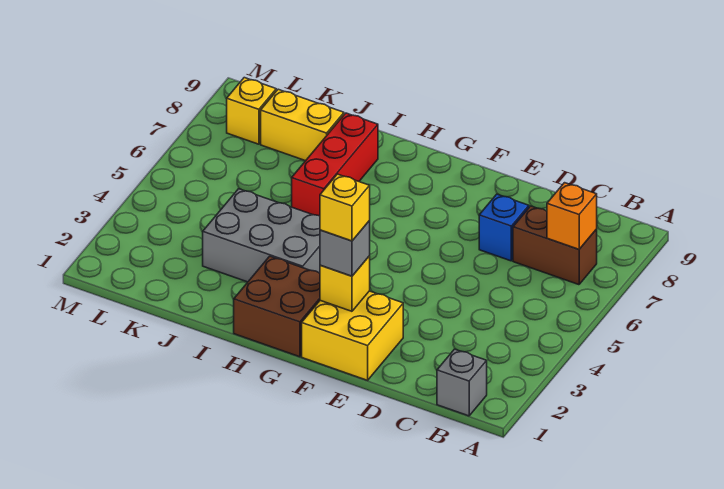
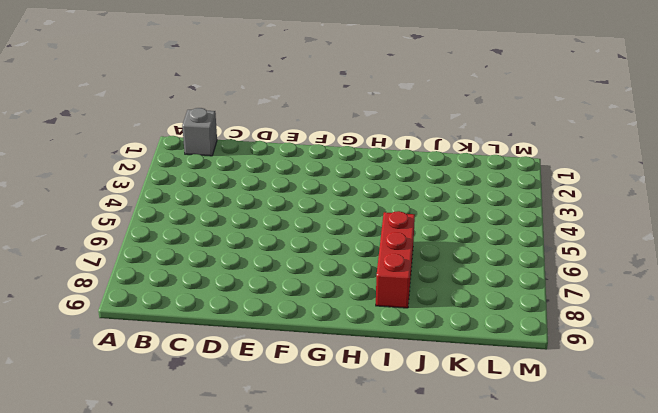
none -> brown 1x2 brick [513,206,597,285]
none -> blue 1x1 brick [479,194,529,261]
none -> yellow 2x2 brick [302,291,403,380]

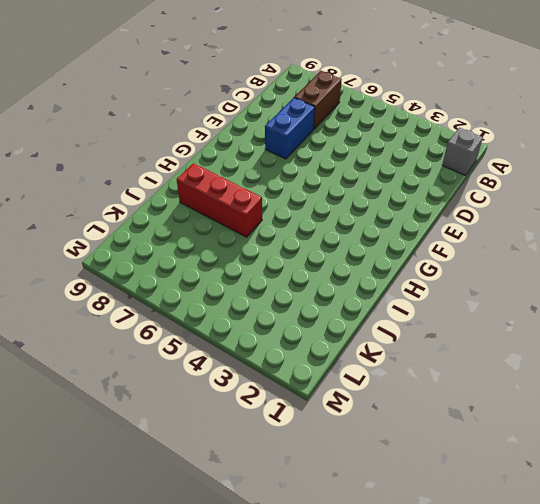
blue 1x2 brick [265,98,315,159] -> blue 1x1 brick [479,194,529,261]
none -> yellow 2x2 brick [302,291,403,380]
none -> brown 2x2 brick [234,256,320,357]
none -> grey 2x3 brick [203,189,320,282]

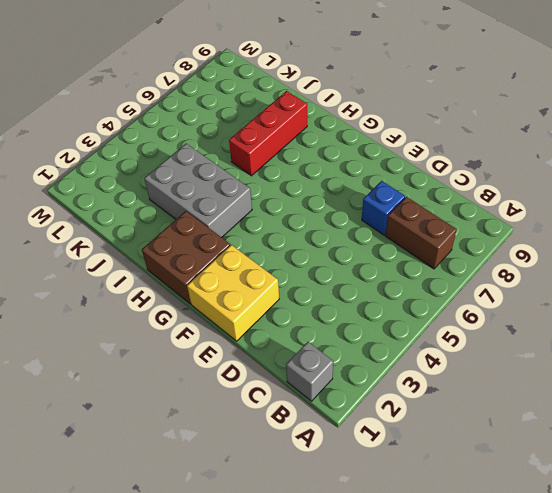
none -> yellow 1x2 brick [261,89,344,161]
none -> yellow 1x1 brick [227,78,276,144]
none -> orange 1x1 brick [547,183,597,249]

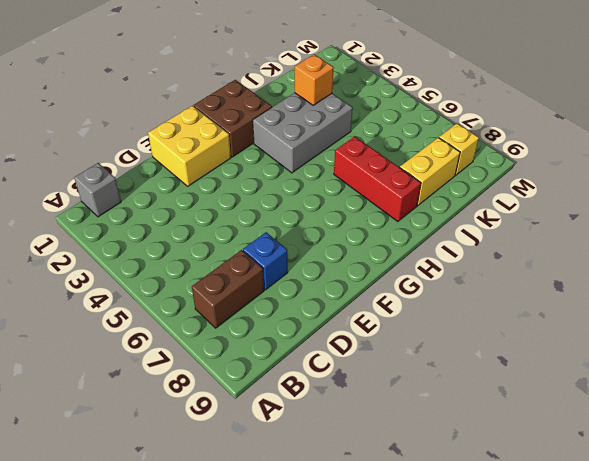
orange 1x1 brick [295,54,334,105] -> orange 1x1 brick moved to [547,183,597,249]
none -> yellow 1x1 brick [320,256,370,311]
none -> grey 1x1 brick [320,221,370,276]
none -> yellow 1x1 brick [320,174,370,241]

